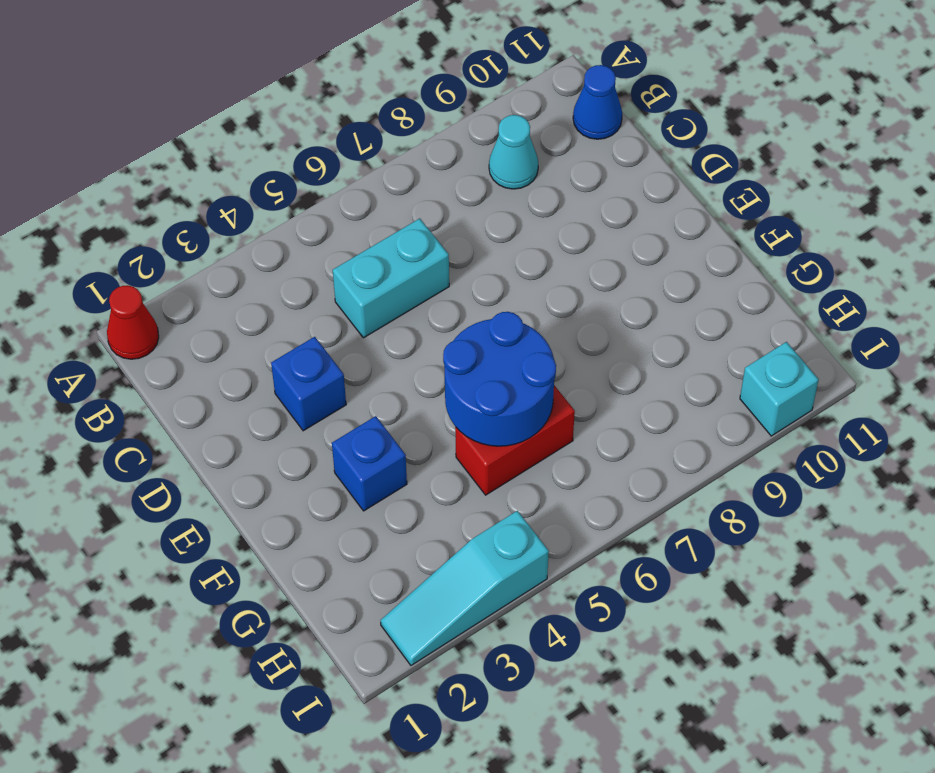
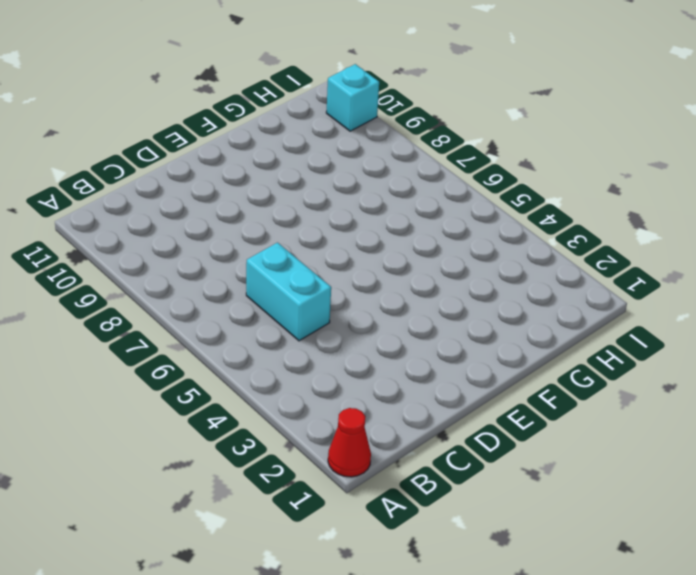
none -> cyan 1x1 cone [489,115,538,189]
none -> blue 1x1 cone [573,65,622,139]

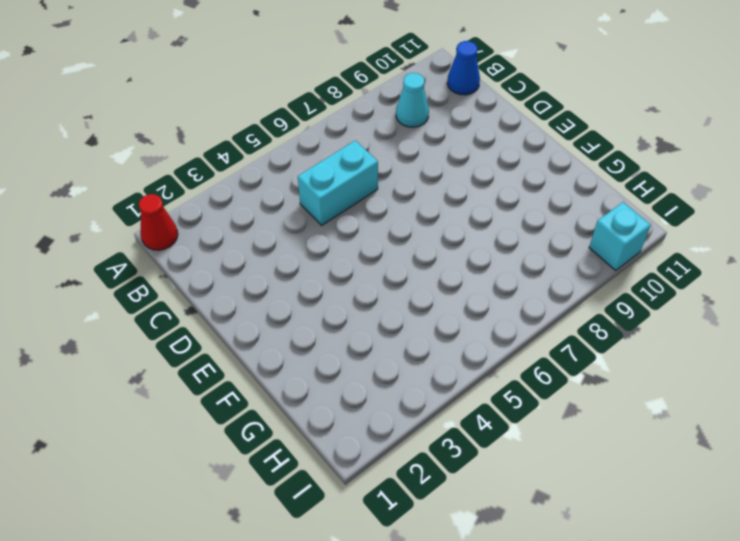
none -> blue 1x1 brick [271,337,346,431]
none -> blue 1x1 brick [332,416,407,511]

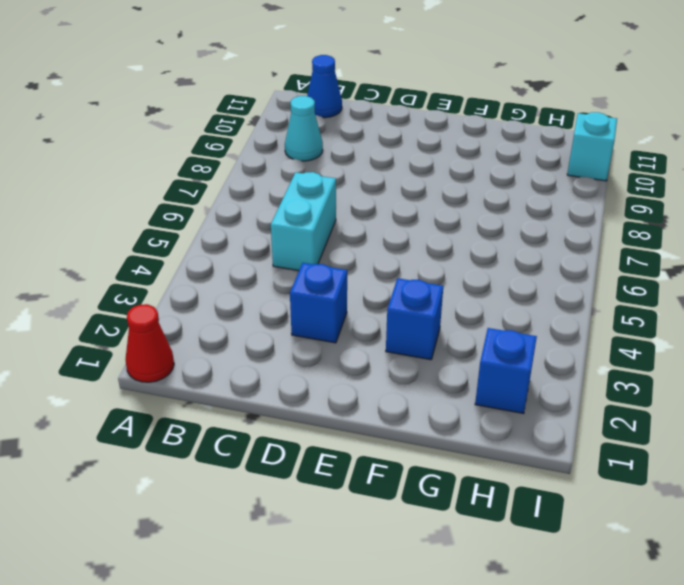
blue 1x1 brick [475,328,537,414] -> none
none -> red 1x2 brick [455,385,575,495]
none -> cyan 1x3 slope [380,511,549,665]

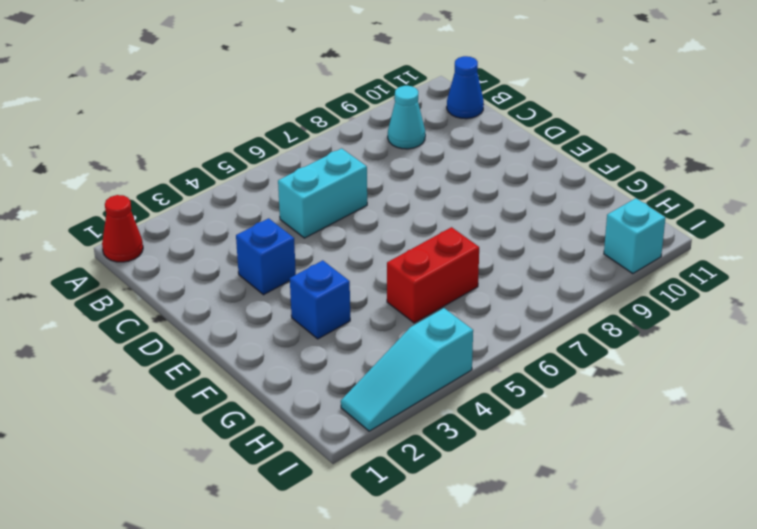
none -> blue 2x2 round brick [443,312,556,446]

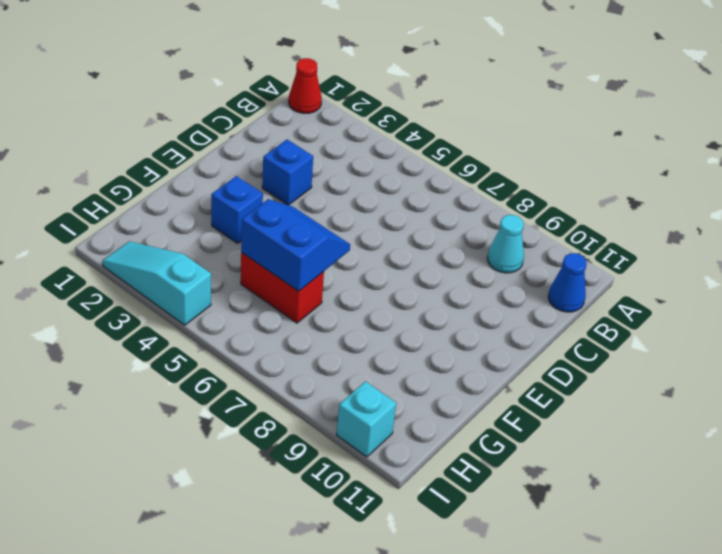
blue 2x2 slope [241,199,350,291] -> blue 2x2 round brick [443,312,556,446]
none -> cyan 1x2 brick [333,219,449,338]

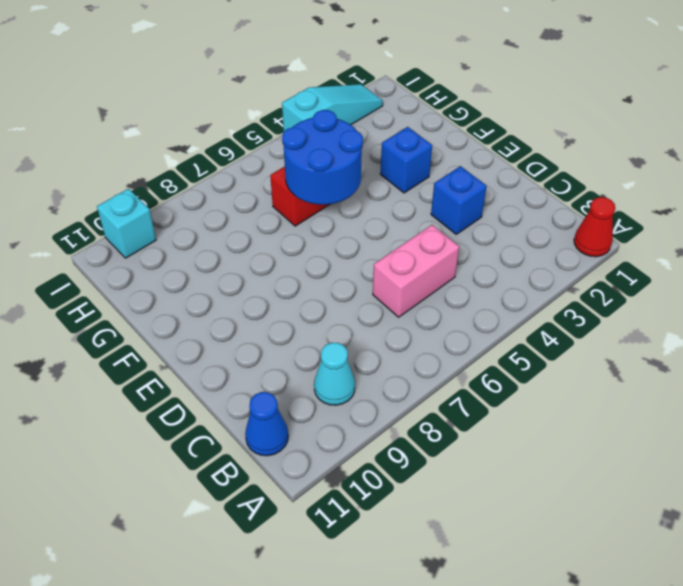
pink 1x2 brick [373,225,459,317] -> cyan 1x2 brick [333,219,449,338]

